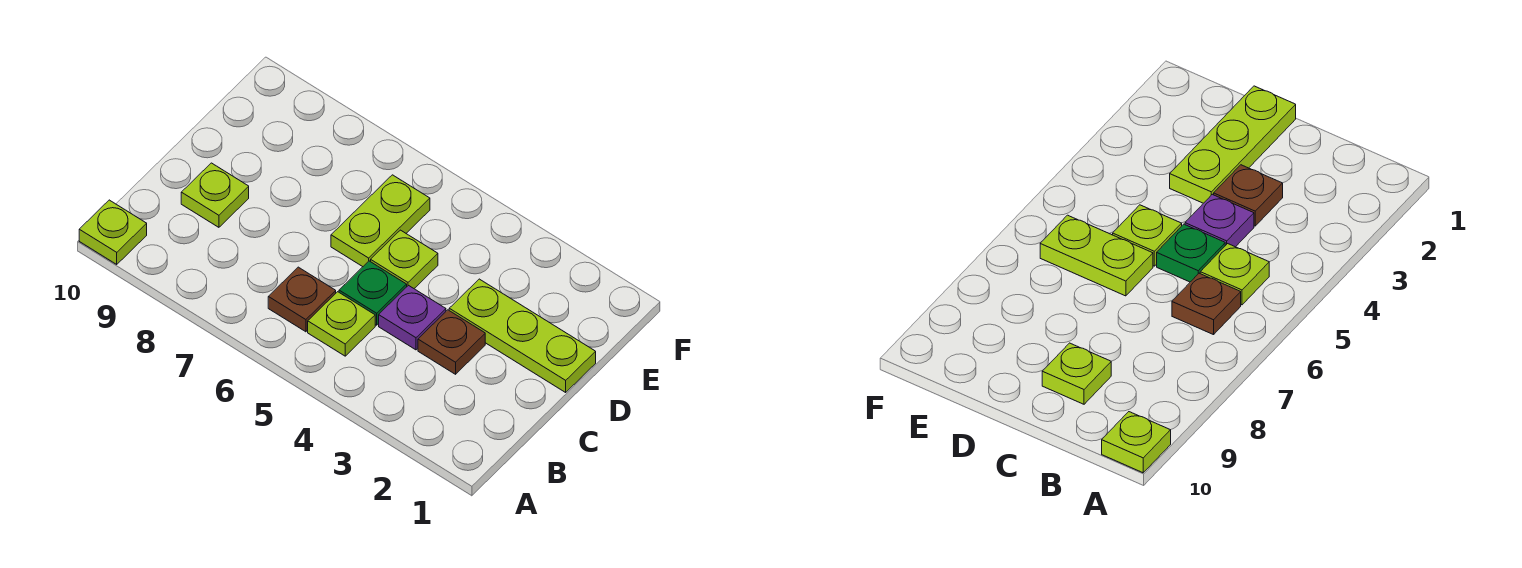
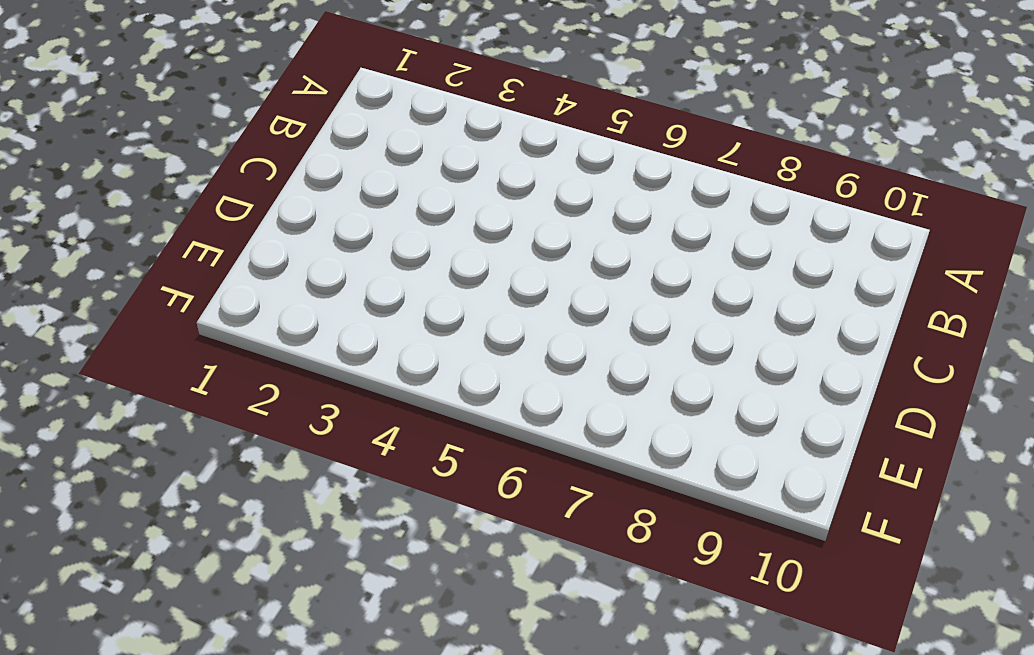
none -> lime 1x1 plate [79,200,147,264]
none -> lime 1x1 plate [308,292,375,356]

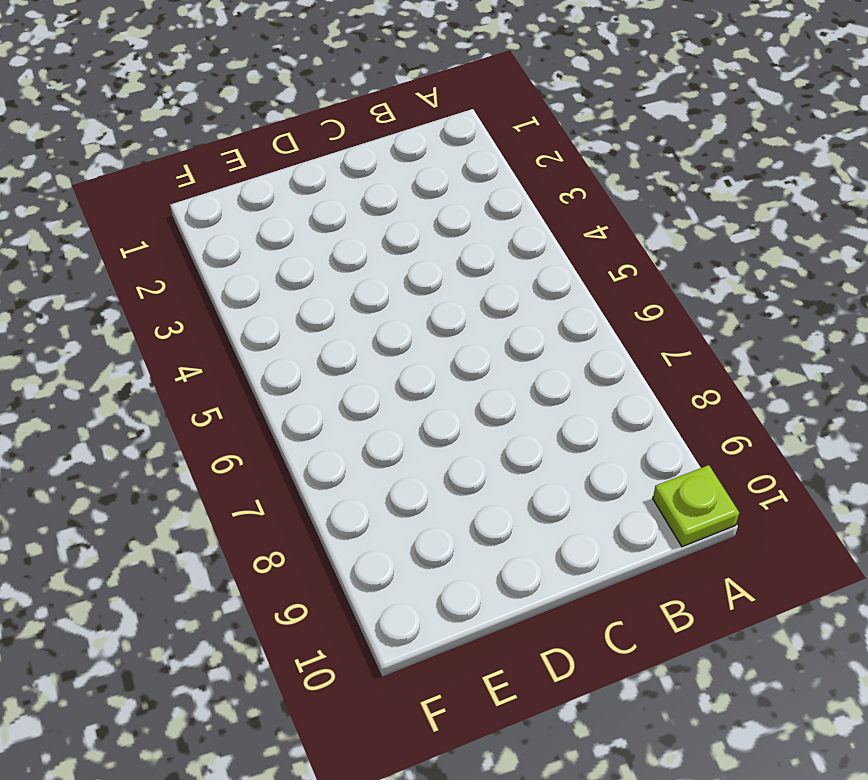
none -> lime 1x1 plate [308,292,375,356]
none -> brown 1x1 plate [268,267,336,332]

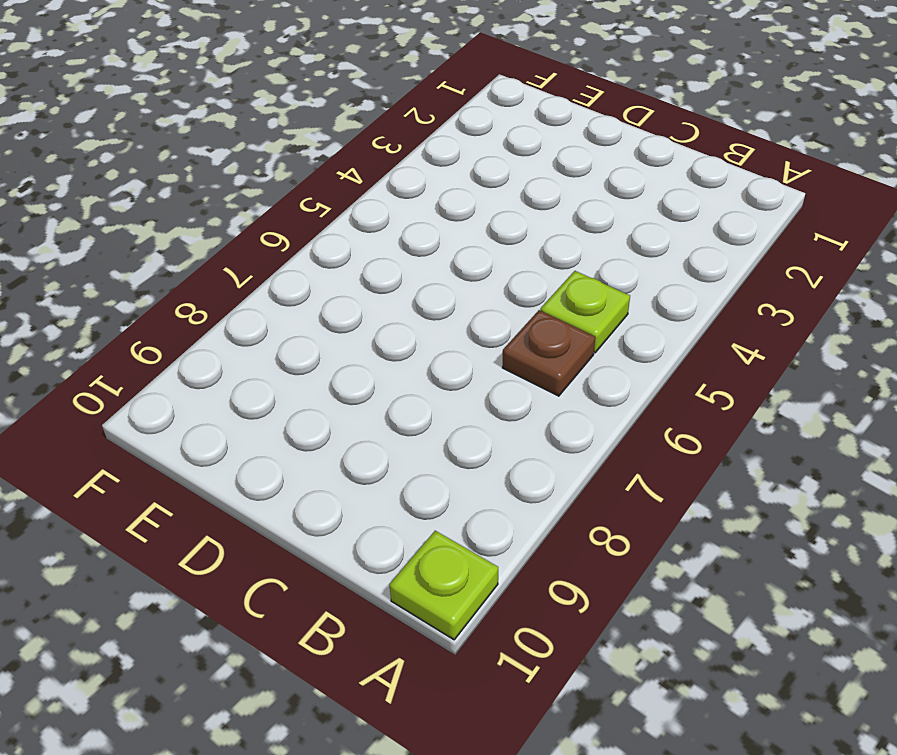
none -> brown 1x1 plate [418,310,485,374]
none -> purple 1x1 plate [379,286,446,350]

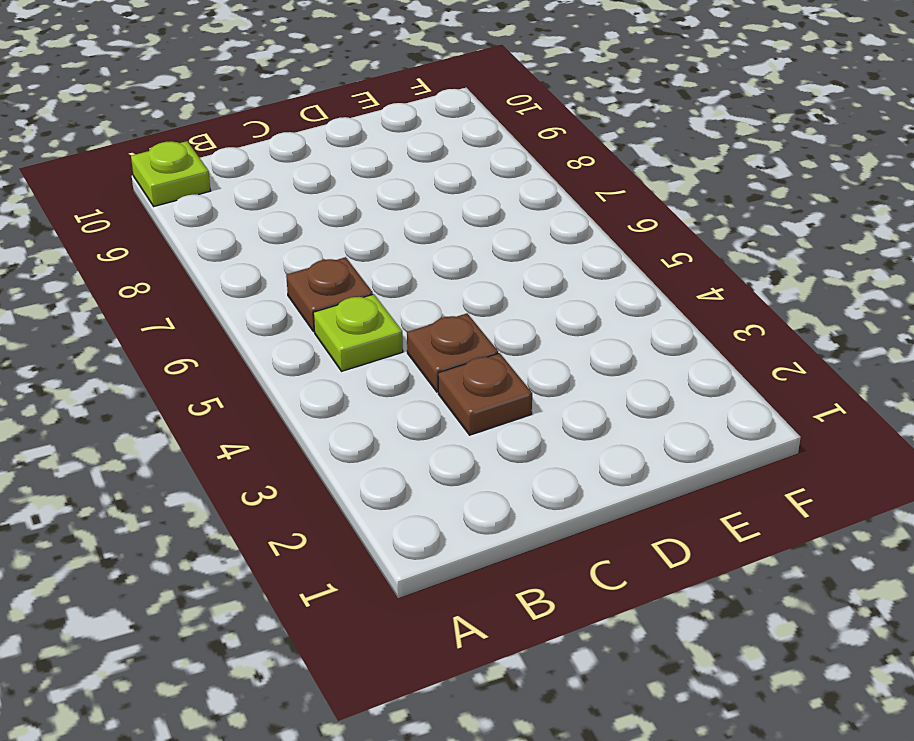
brown 1x1 plate [407,313,498,392] -> purple 1x1 plate [379,286,446,350]
none -> green 1x1 plate [339,261,407,325]
none -> lime 1x1 plate [181,163,249,227]

